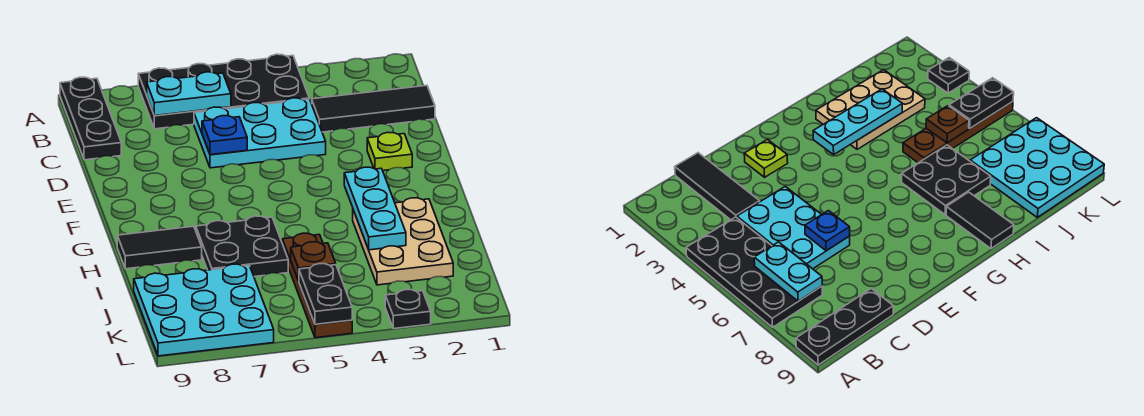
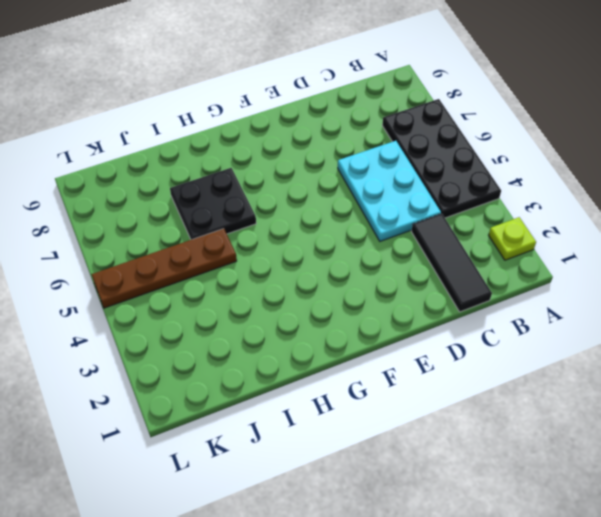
lime 1x1 plate [489,217,536,260] -> lime 1x1 plate moved to [367,132,412,171]
none -> black 1x3 plate [60,77,121,160]
none -> tan 2x3 plate [353,198,453,285]
none -> black 1x2 tile [117,226,202,269]

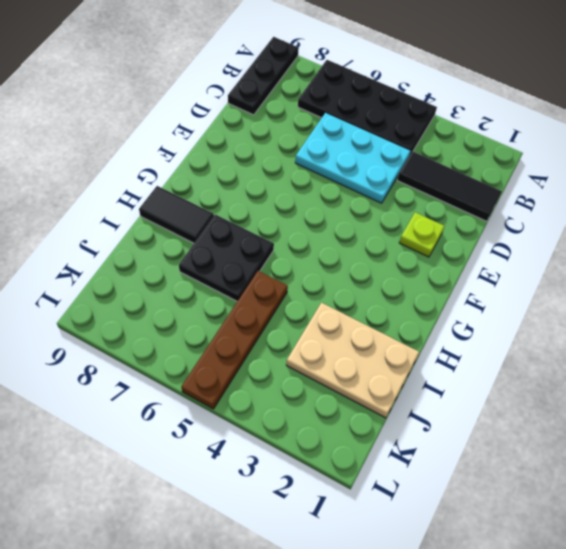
tan 2x3 plate [286,303,419,418] -> tan 2x3 plate turned to [353,198,453,285]
none -> cyan 3x3 plate [134,264,274,356]
none -> black 1x1 plate [385,289,431,329]
none -> cyan 1x2 plate [147,72,231,116]

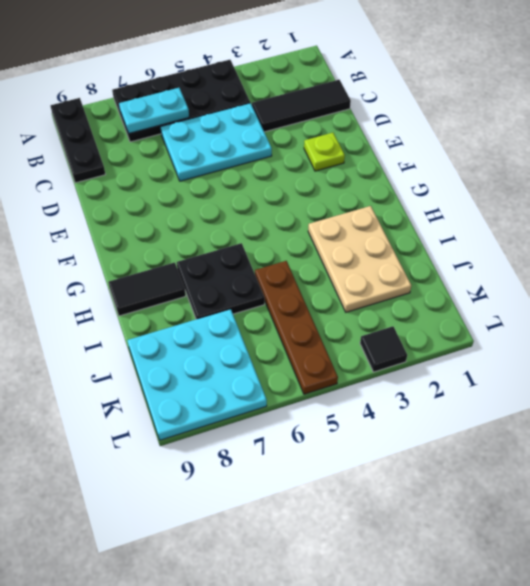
black 1x1 tile [360,326,407,372] -> black 1x1 plate [385,289,431,329]
none -> blue 1x1 plate [202,116,247,155]
none -> cyan 1x3 plate [344,167,406,250]
none -> brown 1x1 plate [291,242,336,281]

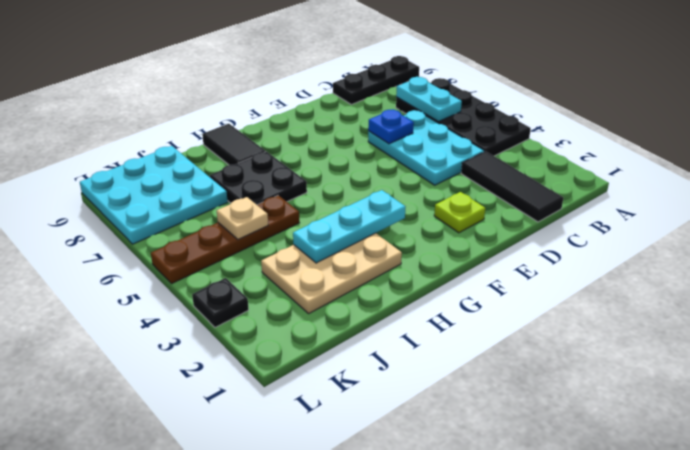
tan 1x1 plate [217,197,268,240] -> brown 1x1 plate [291,242,336,281]
none -> black 1x2 plate [299,264,352,324]

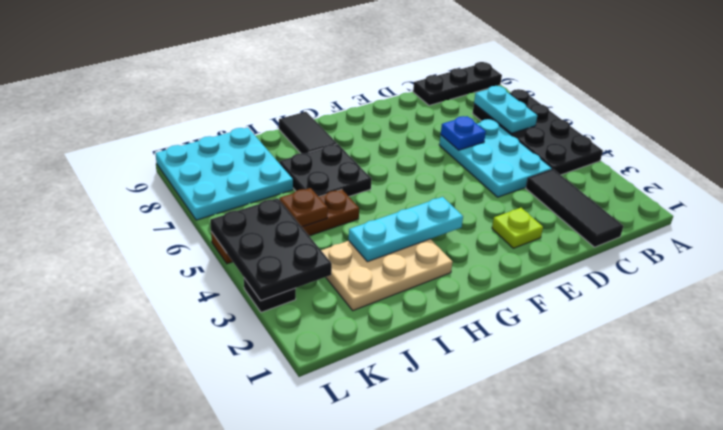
black 2x3 plate [210,198,332,301] -> black 1x2 plate [299,264,352,324]

